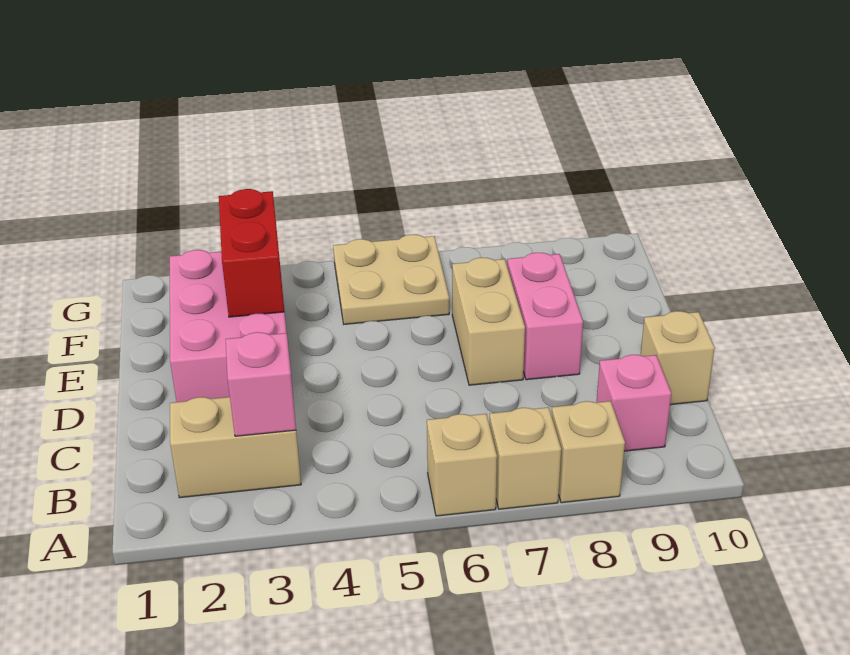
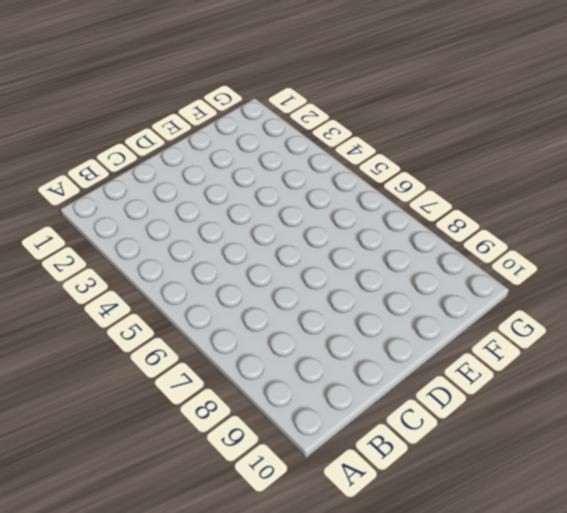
none -> tan 1x1 brick [427,414,497,516]
none -> tan 1x1 brick [489,407,561,509]
none -> tan 1x1 brick [552,401,625,503]

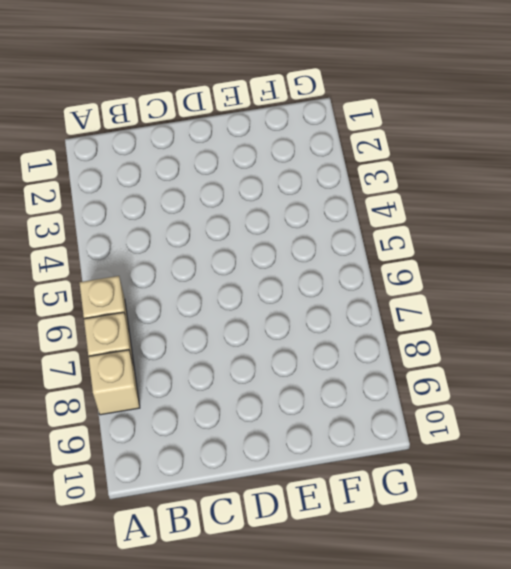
none -> tan 1x2 brick [170,397,301,498]
none -> pink 1x1 brick [597,355,671,451]
none -> tan 1x1 brick [641,311,715,405]

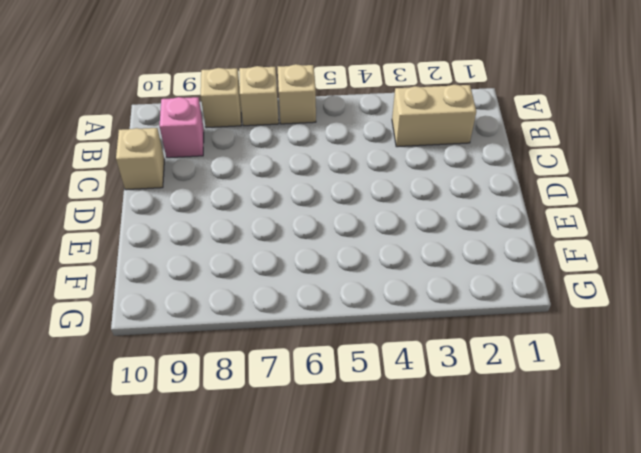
none -> pink 2x3 brick [170,250,287,402]
none -> tan 1x2 brick [452,258,525,385]
none -> pink 1x2 brick [507,253,583,380]

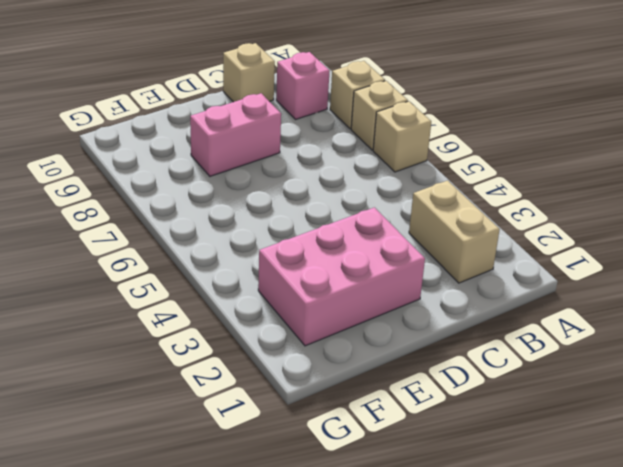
none -> tan 1x2 brick [452,258,525,385]
none -> tan 2x2 plate [333,235,449,324]
none -> pink 1x1 brick [226,332,296,436]

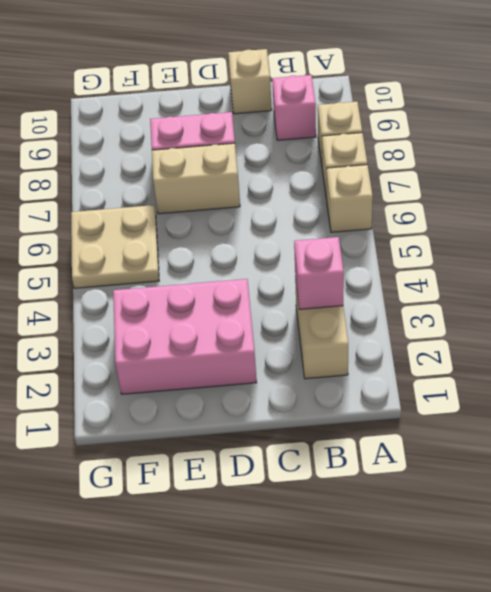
none -> red 1x2 brick [219,189,284,317]

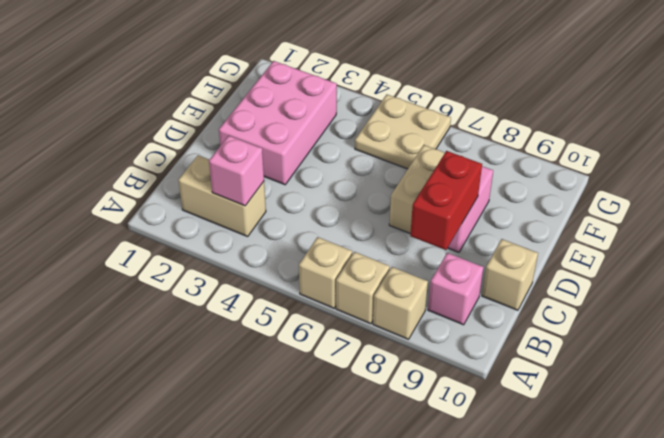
red 1x2 brick [410,151,482,250] -> red 1x2 brick moved to [219,189,284,317]

